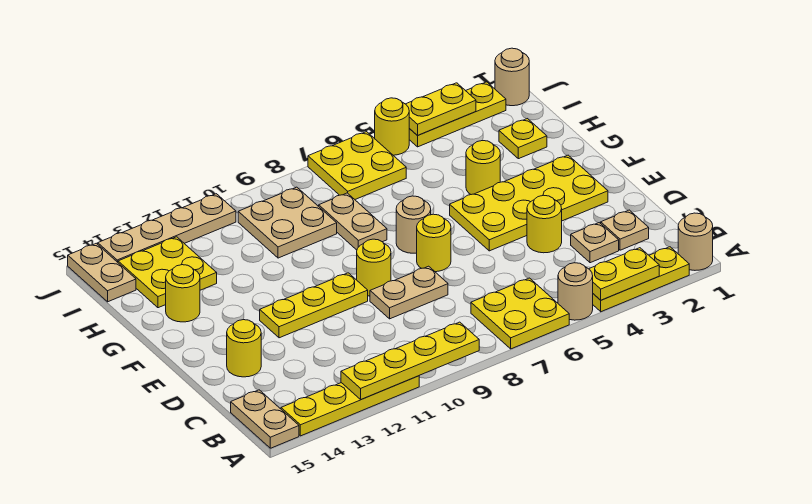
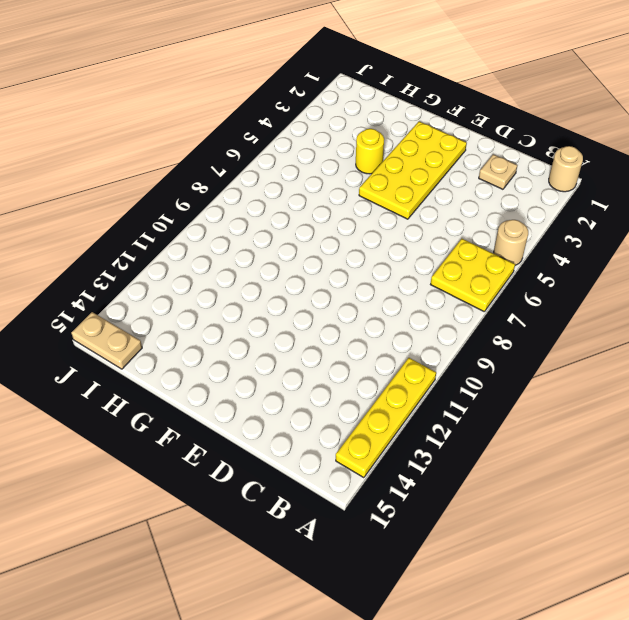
none -> yellow 1x3 plate [593,247,689,312]
none -> tan 1x2 plate [231,390,299,448]
none -> tan 1x1 plate [571,223,619,263]
none -> yellow 1x1 round brick [527,195,562,253]

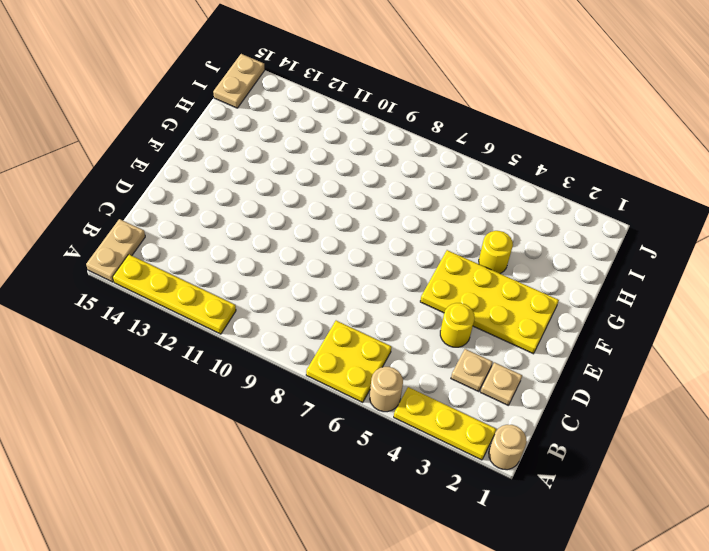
none -> tan 1x2 plate [370,266,448,319]
none -> yellow 1x1 round brick [227,320,261,377]
none -> yellow 1x1 round brick [417,214,451,272]
none -> yellow 1x1 round brick [357,239,391,296]

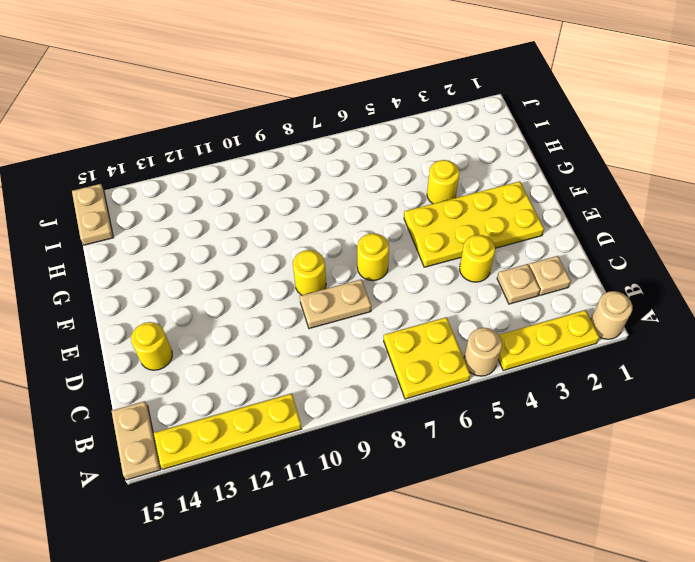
none -> yellow 1x3 plate [260,273,368,338]
none -> tan 1x1 round brick [396,196,431,253]
none -> tan 1x2 plate [319,193,387,250]
none -> yellow 1x1 round brick [166,265,200,322]

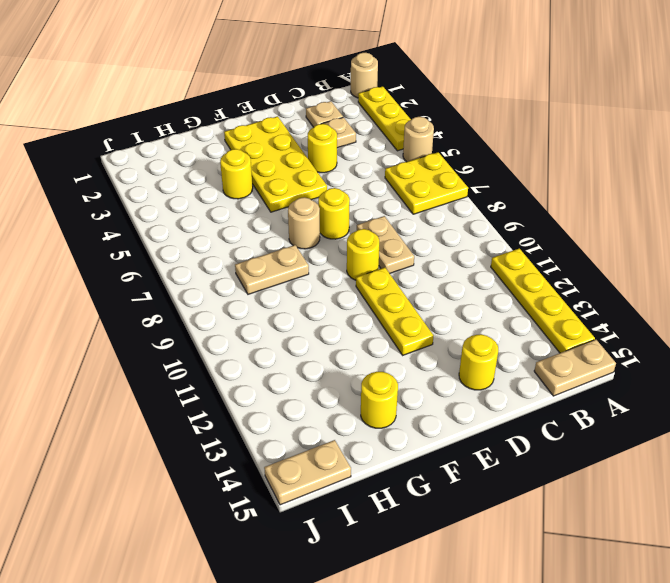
none -> yellow 1x1 plate [499,119,547,159]
none -> tan 2x2 plate [238,187,337,258]
none -> yellow 2x2 plate [118,237,217,308]
none -> yellow 2x2 plate [308,132,406,199]

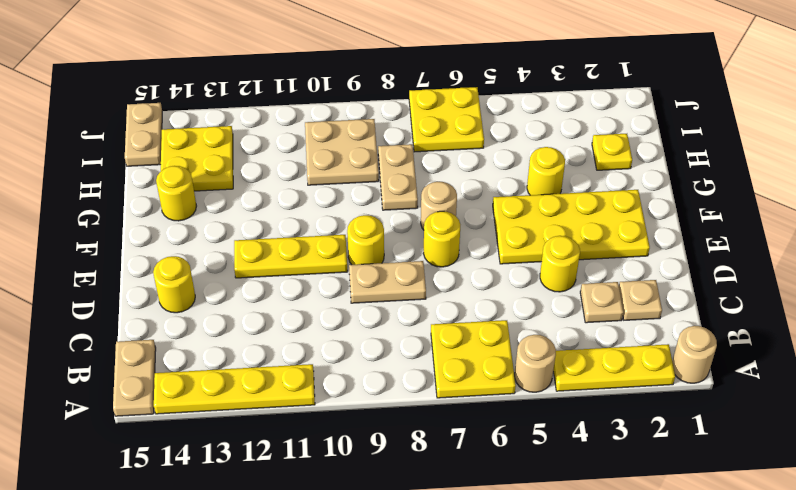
none -> tan 1x1 round brick [495,48,529,106]
none -> yellow 1x3 plate [409,82,506,147]
none -> yellow 1x1 round brick [375,98,409,155]
none -> tan 1x4 plate [98,194,236,262]

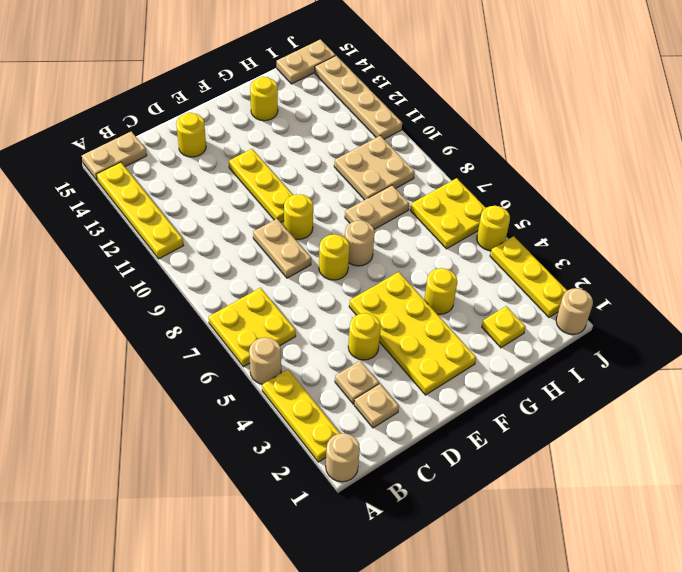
none -> yellow 2x2 plate [118,237,217,308]
none -> yellow 1x2 plate [589,248,659,300]
none -> yellow 1x4 plate [341,322,479,399]
none -> yellow 1x2 plate [406,83,476,136]

